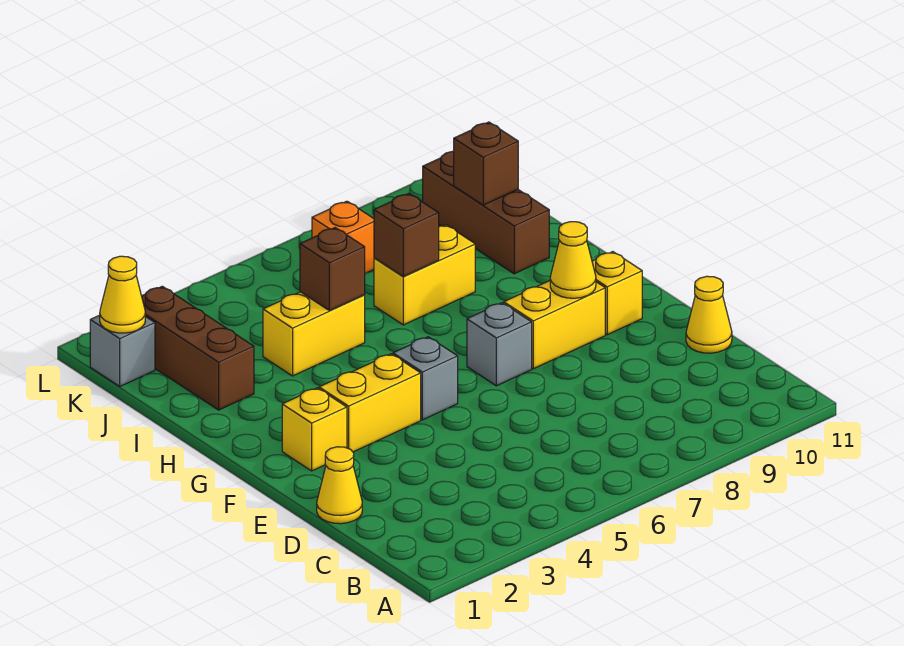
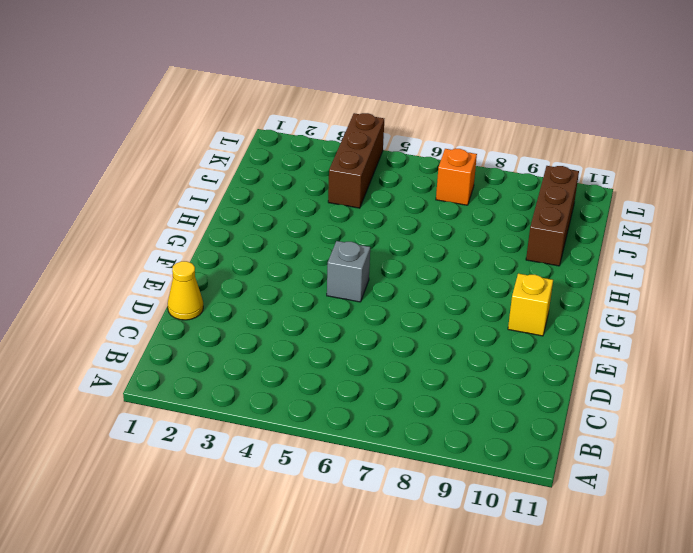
brown 1x3 brick [328,113,384,208] -> brown 1x3 brick moved to [142,286,254,410]
none -> yellow 1x1 cone [686,276,732,353]
none -> yellow 1x1 brick [282,388,347,471]
none -> yellow 1x2 brick [319,354,421,452]

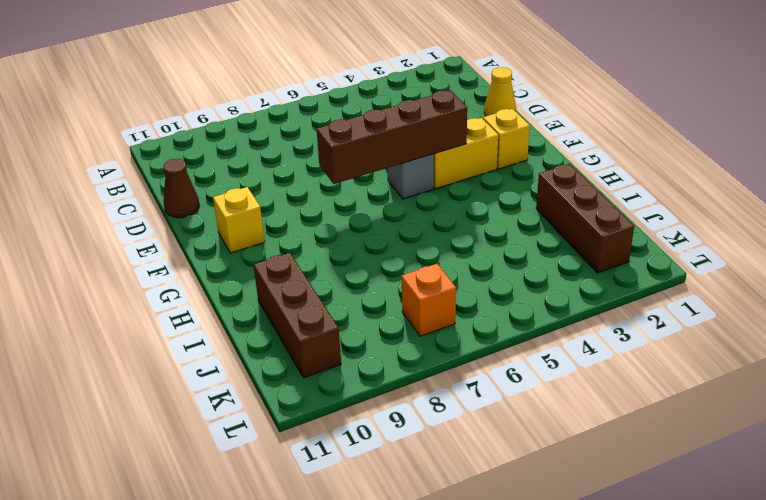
brown 1x1 cone [164,159,199,218] -> yellow 1x1 cone [686,276,732,353]
brown 1x4 brick [317,90,467,184] -> none
none -> grey 1x1 brick [467,303,532,386]
none -> yellow 1x2 brick [504,281,605,369]
none -> yellow 1x2 brick [263,292,365,376]

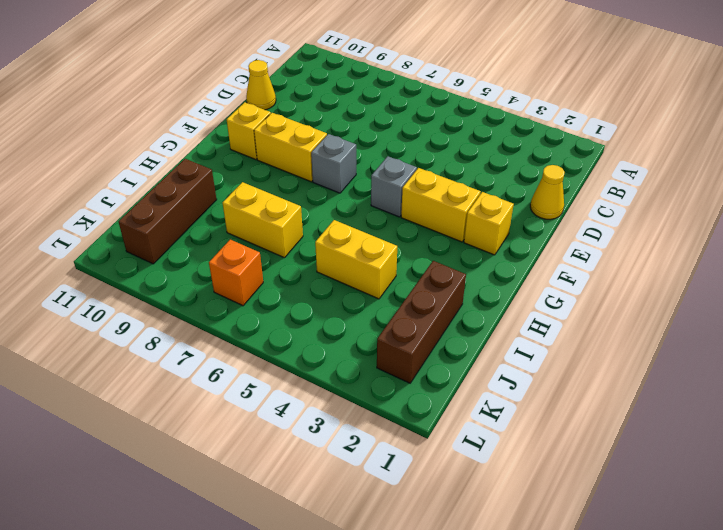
none -> grey 1x1 brick [90,315,155,386]
none -> yellow 1x1 cone [550,222,596,298]
none -> brown 1x1 brick [300,228,365,311]

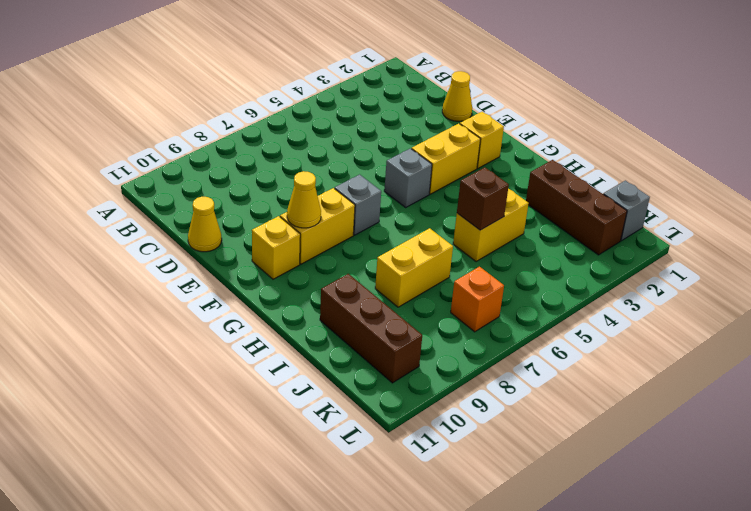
none -> brown 1x1 brick [374,194,439,277]
none -> brown 1x1 brick [454,122,518,205]
none -> yellow 1x1 cone [100,256,145,333]

